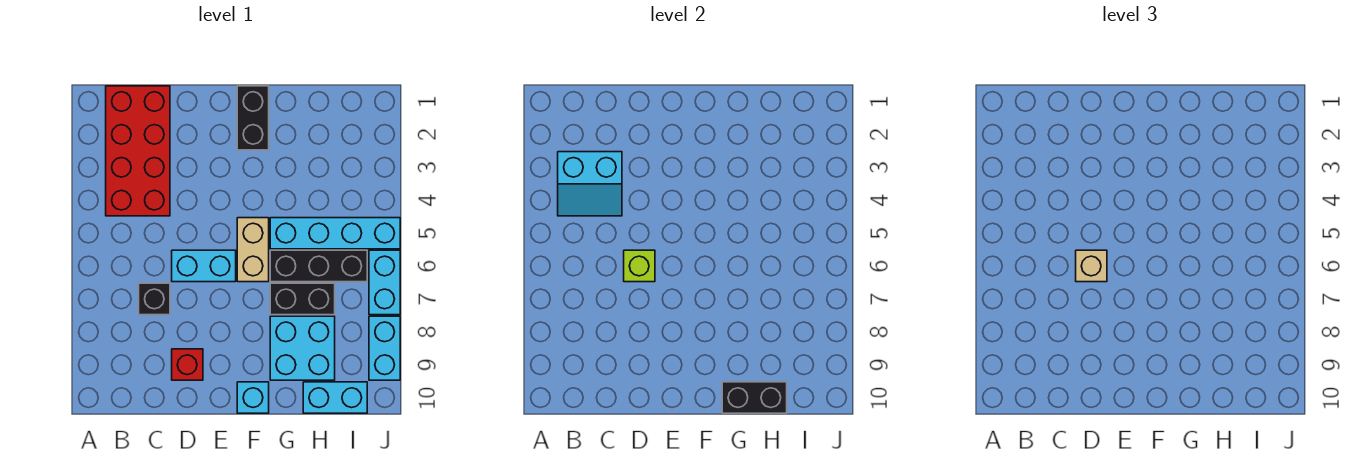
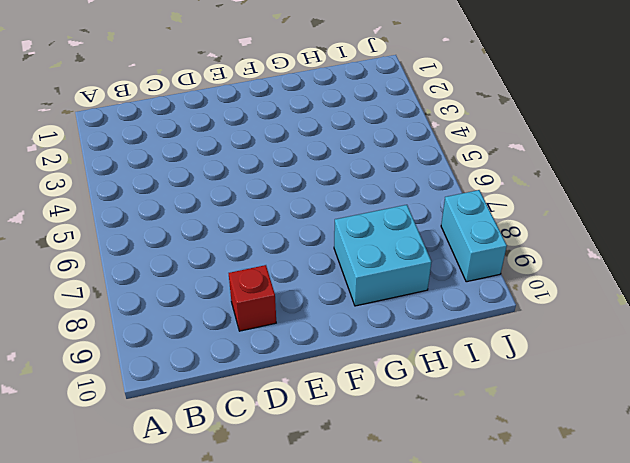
none -> red 2x4 brick [106,86,170,216]
none -> black 1x1 brick [139,283,170,315]
none -> cyan 1x2 brick [172,250,236,282]

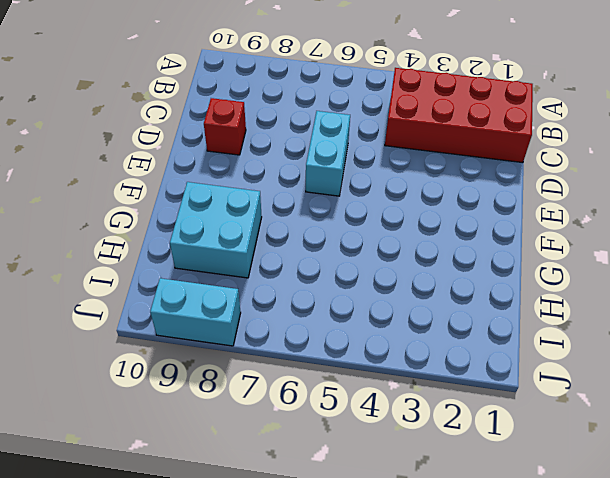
none -> black 1x1 brick [139,283,170,315]
none -> black 1x2 brick [237,86,269,150]
none -> tan 1x2 brick [237,218,269,282]

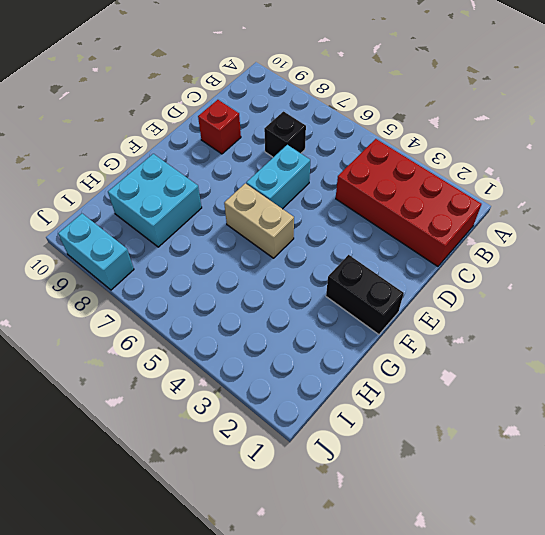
none -> cyan 1x1 brick [237,382,269,413]
none -> cyan 1x4 brick [270,218,400,249]
none -> black 1x3 brick [270,250,367,282]

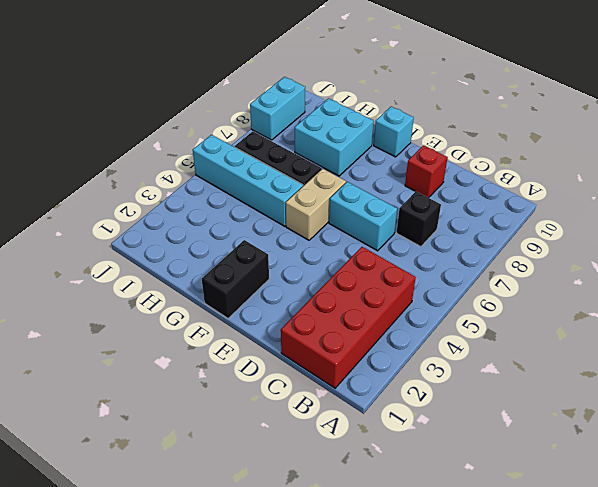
none -> black 1x2 brick [270,283,335,315]
none -> cyan 1x2 brick [303,382,367,413]
none -> cyan 1x2 brick [369,250,400,315]

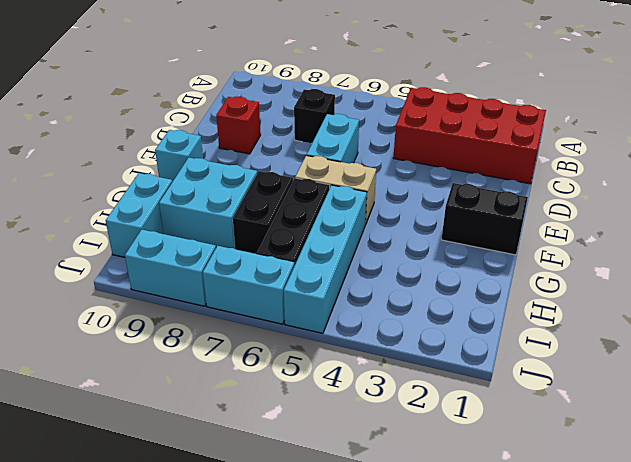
none -> cyan 2x2 slope [558,152,622,216]
none -> lime 1x1 brick [624,250,655,282]
none -> black 1x2 brick [722,382,787,413]

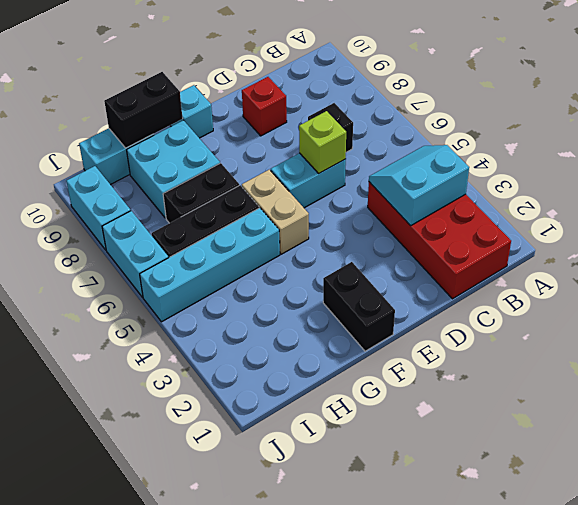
none -> tan 1x1 brick [1076,250,1107,282]

